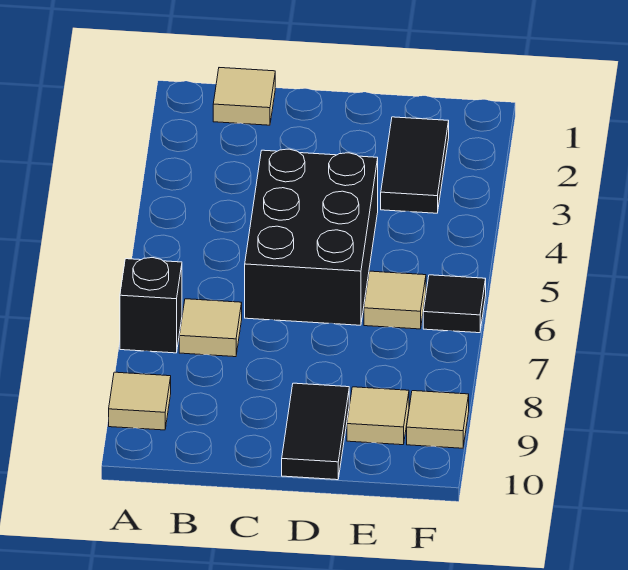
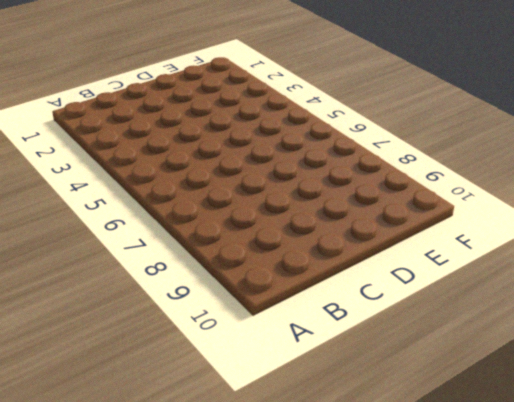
none -> black 1x1 brick [120,258,182,353]
none -> tan 1x1 tile [109,372,171,430]

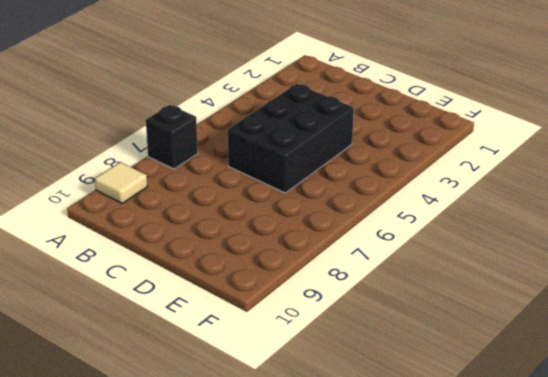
none -> tan 1x1 tile [213,68,275,125]
none -> tan 1x1 tile [179,299,242,357]

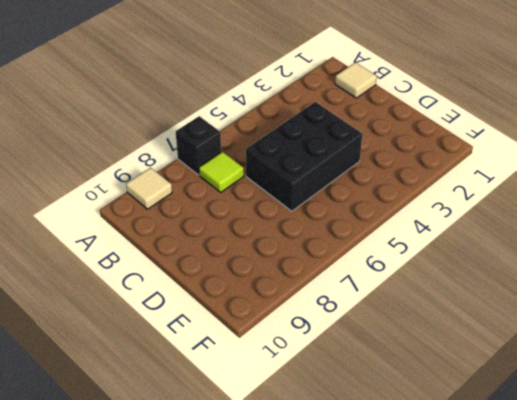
lime 1x1 tile [199,152,244,192] -> tan 1x1 tile [179,299,242,357]
none -> black 1x2 tile [282,383,349,480]
none -> black 1x2 tile [381,117,449,213]

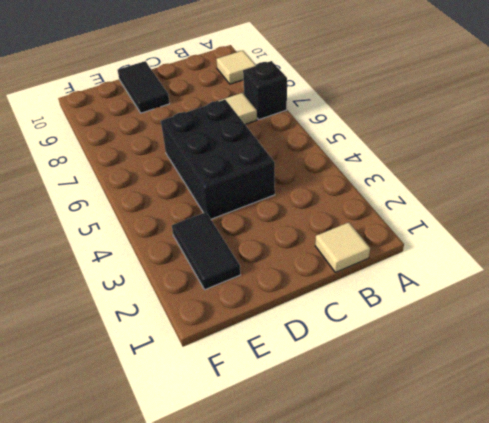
none -> tan 1x1 tile [364,271,426,329]
none -> tan 1x1 tile [347,387,409,445]

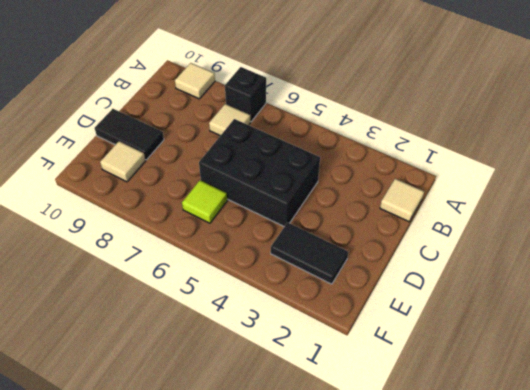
lime 1x1 tile [182,180,227,223] -> tan 1x1 tile [364,271,426,329]
none -> black 1x1 tile [423,275,486,333]
none -> tan 1x1 tile [407,391,469,448]

